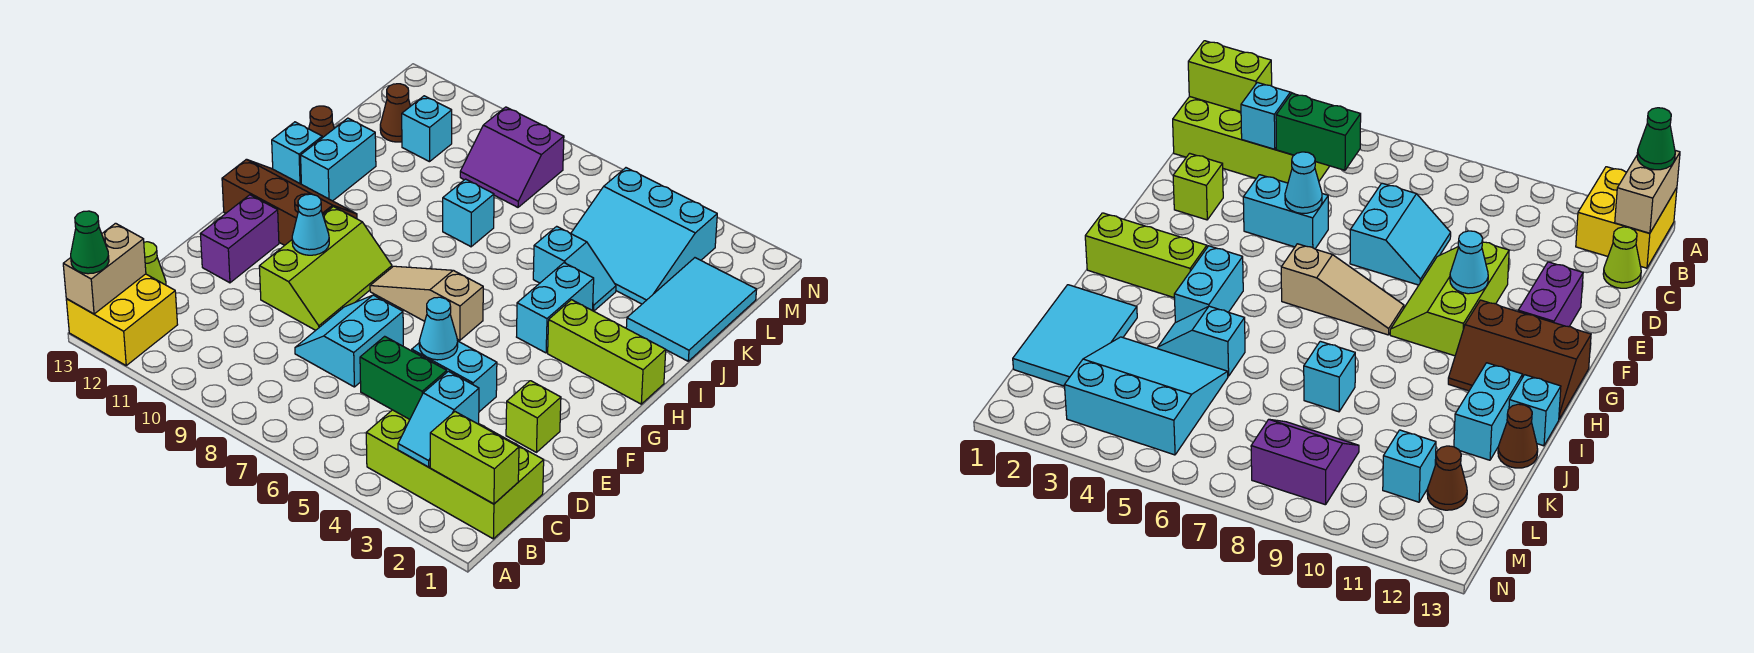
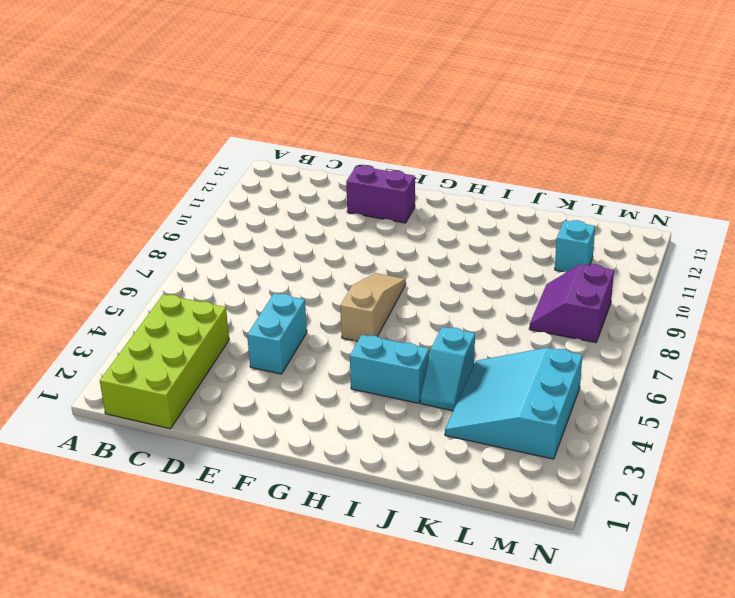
none -> yellow 2x2 brick [66,274,178,365]
none -> lime 1x1 cone [144,242,166,285]
none -> cyan 2x2 slope [295,295,403,387]

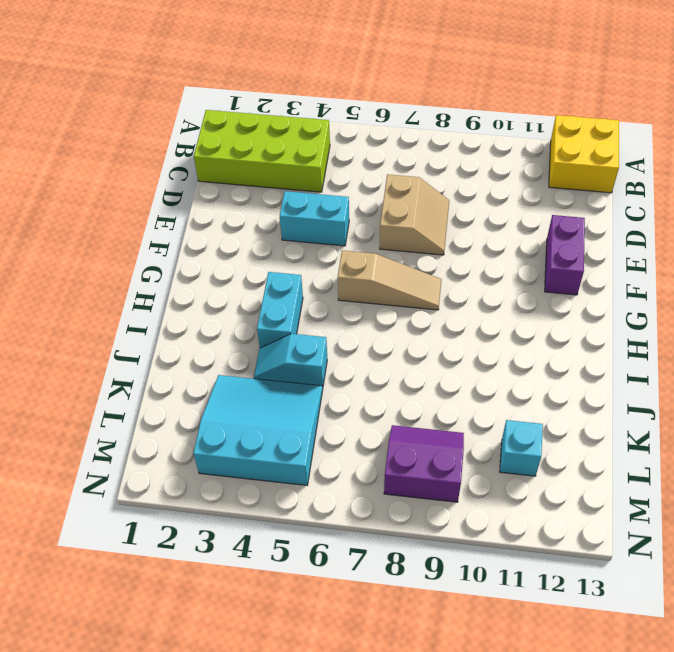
tan 2x2 slope [380,174,449,255] -> cyan 2x2 slope [295,295,403,387]
none -> lime 1x1 cone [144,242,166,285]
none -> lime 1x1 brick [506,381,561,452]
none -> lime 2x3 slope [259,207,392,330]

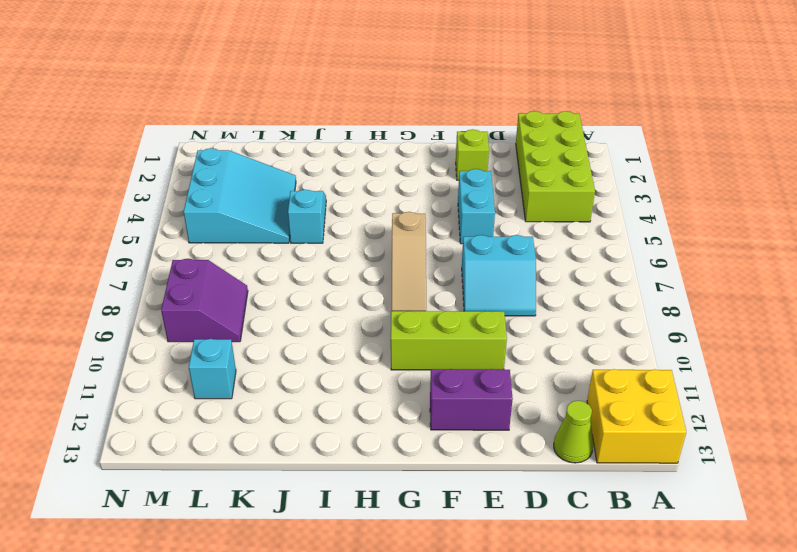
none -> brown 2x3 slope [222,159,357,245]
none -> lime 1x3 brick [548,300,666,404]
none -> cyan 1x2 brick [517,263,594,353]

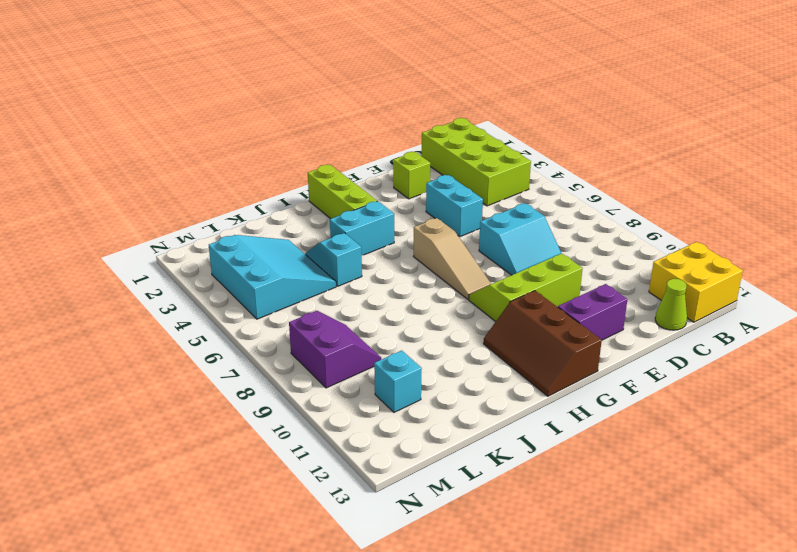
none -> cyan 1x2 brick [301,118,376,201]
none -> cyan 1x1 brick [272,122,322,184]
none -> cyan 2x3 tile [626,258,757,361]

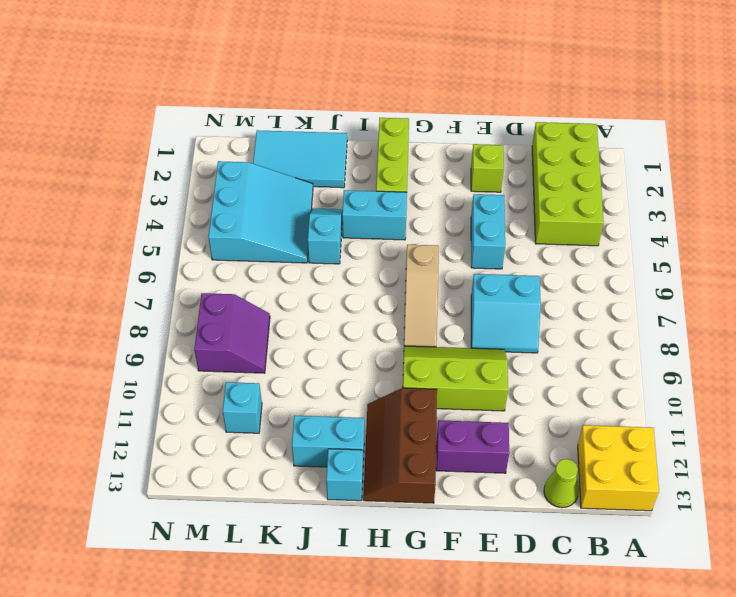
none -> cyan 1x1 brick [443,179,494,247]
none -> brown 1x1 cone [309,106,334,138]
none -> brown 1x1 cone [380,84,410,142]

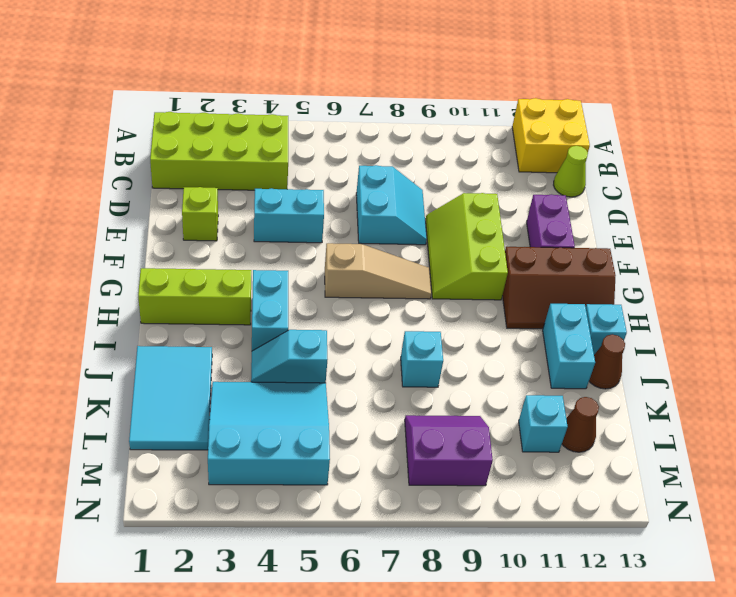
none -> tan 1x2 brick [63,223,146,314]
none -> lime 1x2 brick [430,412,519,504]
none -> cyan 1x2 slope [398,371,479,467]

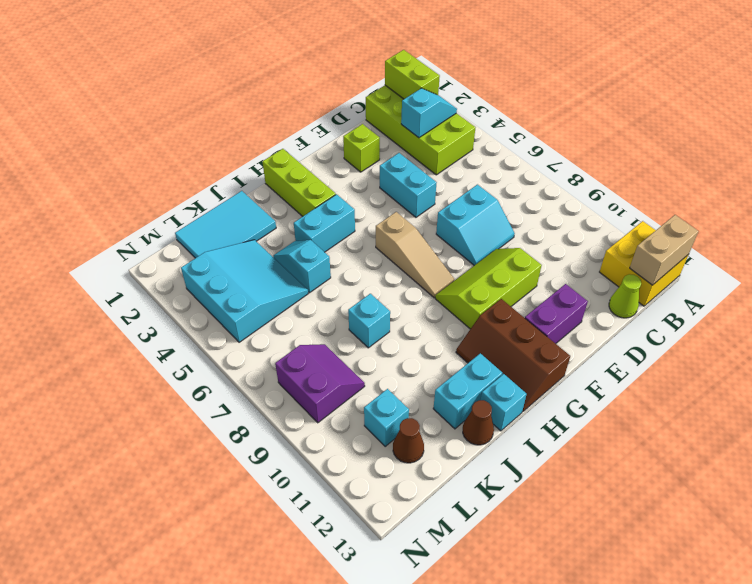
none -> green 1x2 brick [360,336,447,419]
none -> cyan 1x1 cone [419,297,458,360]
none -> cyan 1x1 cone [292,194,329,255]

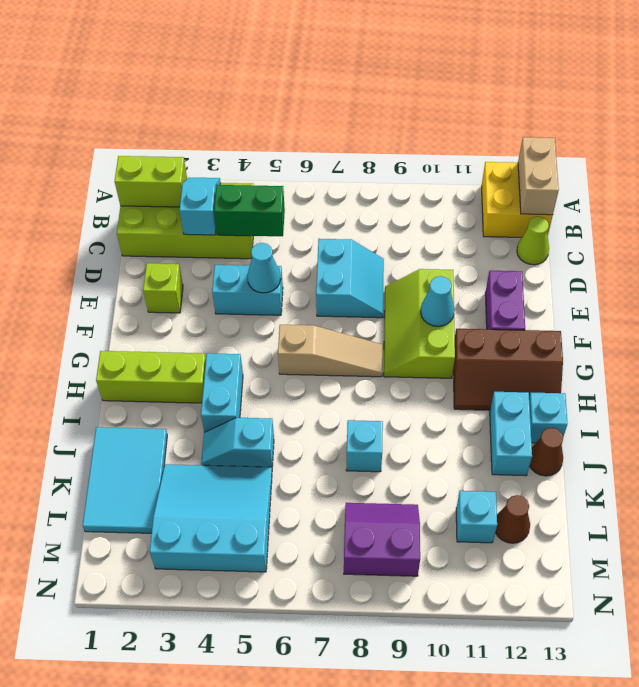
none -> green 1x1 cone [71,211,109,274]

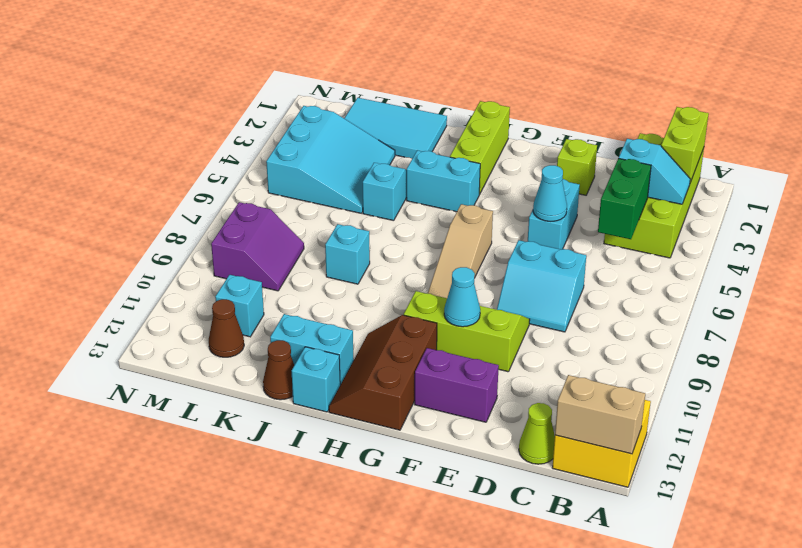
none -> green 1x1 cone [71,211,109,274]

